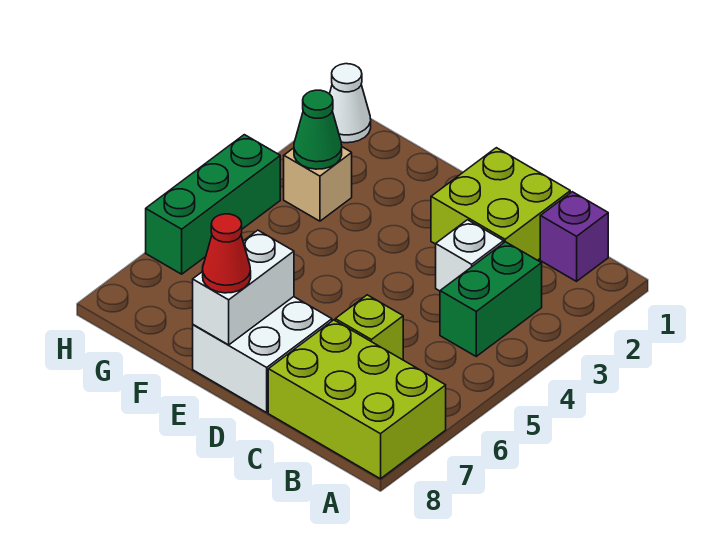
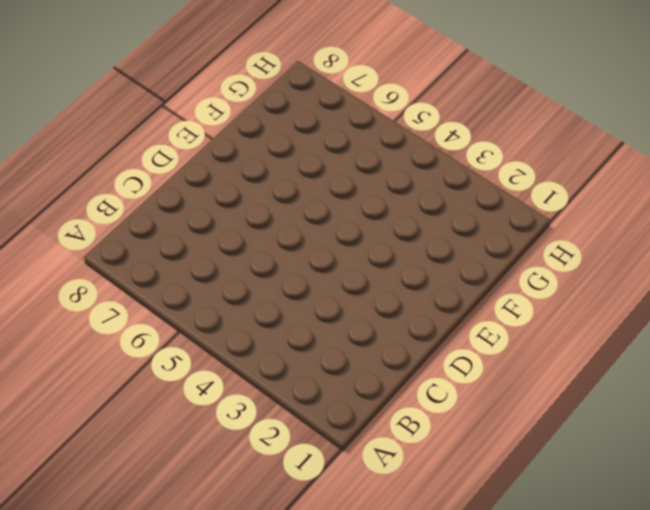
none -> lime 2x3 brick [268,320,446,479]
none -> purple 1x1 brick [540,192,608,281]
none -> green 1x2 brick [440,242,542,356]

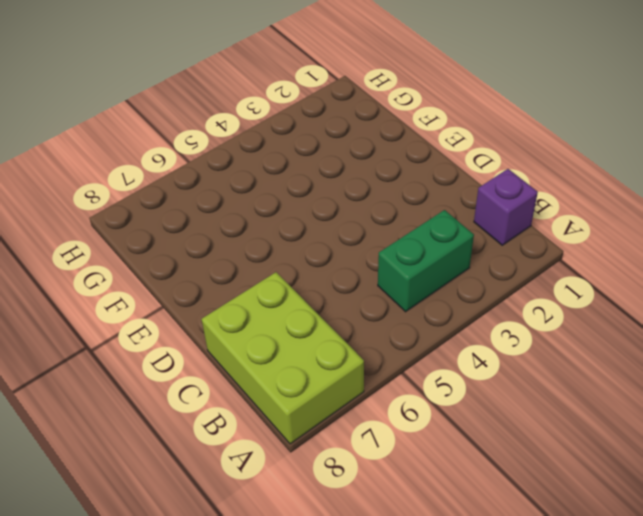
none -> lime 2x2 brick [431,148,570,260]
none -> white 1x1 brick [436,220,504,291]
none -> lime 1x1 brick [335,295,403,360]

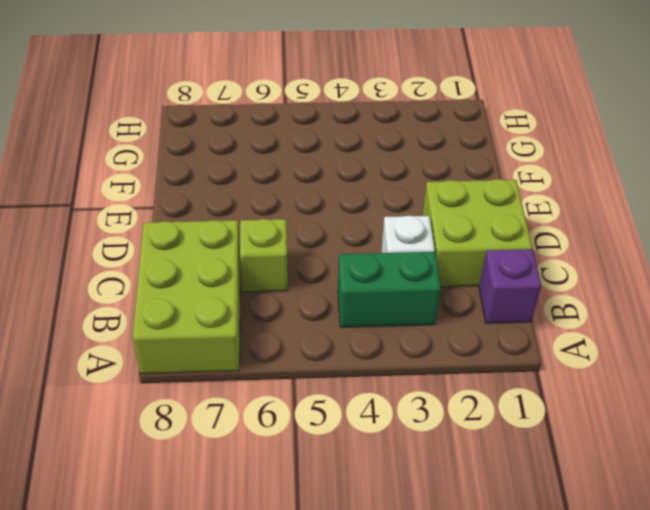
none -> white 2x2 brick [193,297,332,412]
none -> tan 1x1 brick [284,147,352,221]
none -> white 1x1 cone [330,64,371,143]

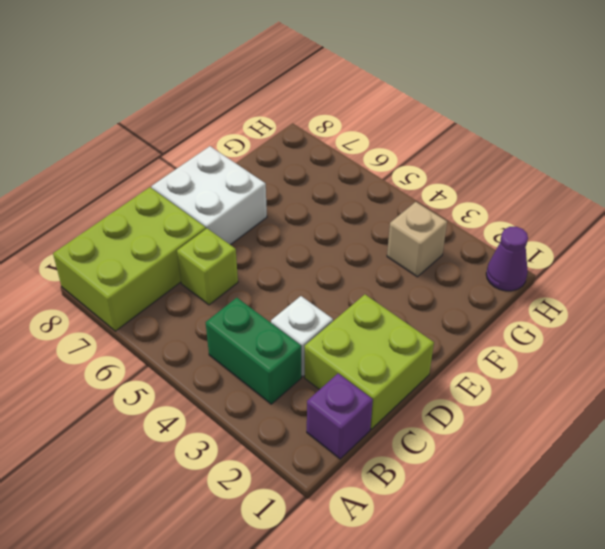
purple 1x1 cone [486,227,528,291] -> white 1x1 cone [330,64,371,143]
none -> green 1x3 brick [146,135,280,274]
none -> white 1x2 brick [193,230,294,345]
none -> green 1x1 cone [294,90,342,169]

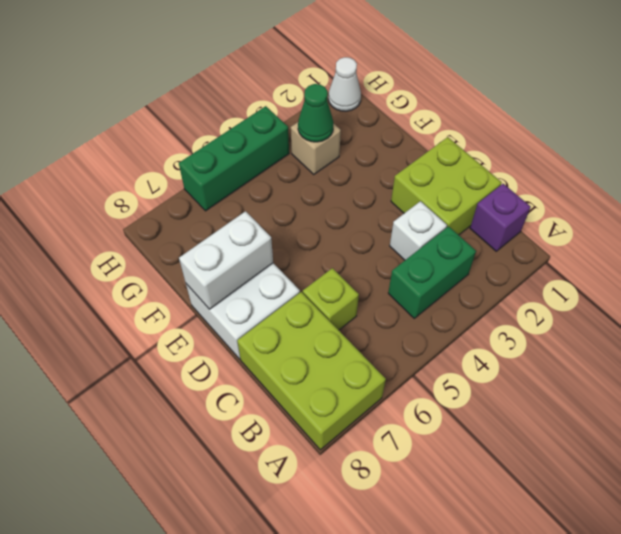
none -> red 1x1 cone [202,214,251,293]

